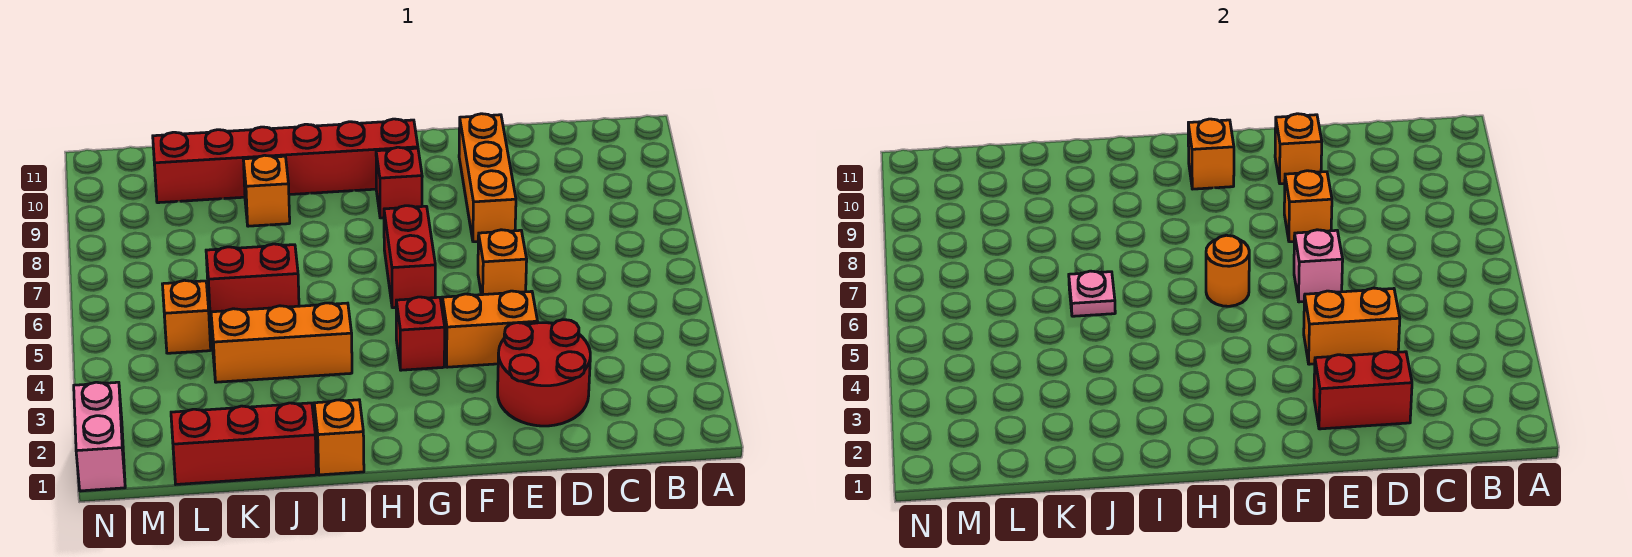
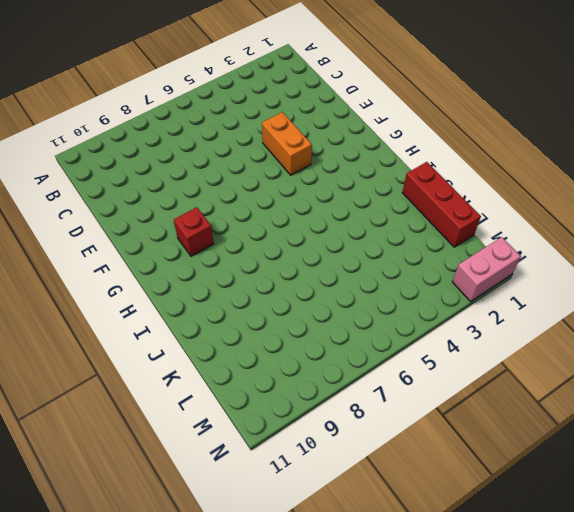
none -> red 2x2 round brick [498,320,590,426]
none -> orange 1x1 brick [478,230,527,295]
none -> orange 1x3 brick [459,114,516,242]

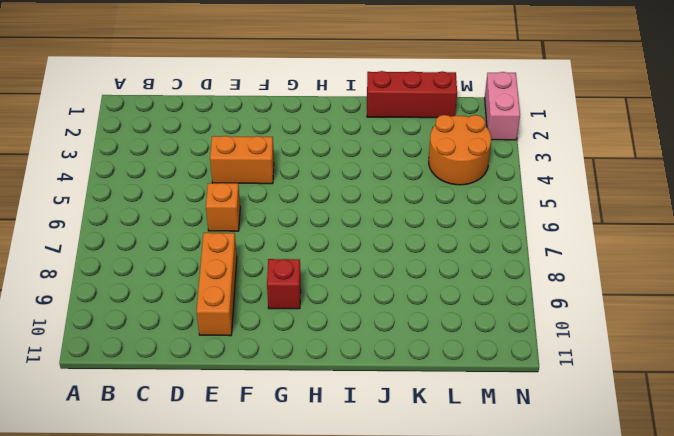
orange 2x2 round brick [429,115,491,185] -> none
none -> red 2x2 round brick [498,320,590,426]
none -> red 1x1 brick [396,297,445,370]
none -> red 1x2 brick [384,206,435,308]

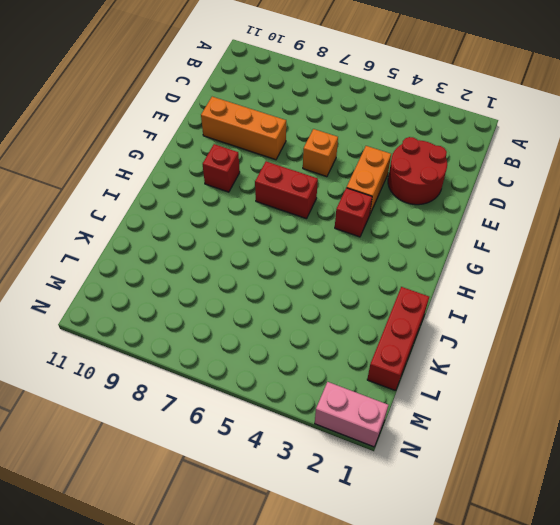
none -> red 1x6 brick [153,119,418,203]
none -> orange 1x1 brick [314,400,364,475]
none -> orange 1x3 brick [211,303,352,382]

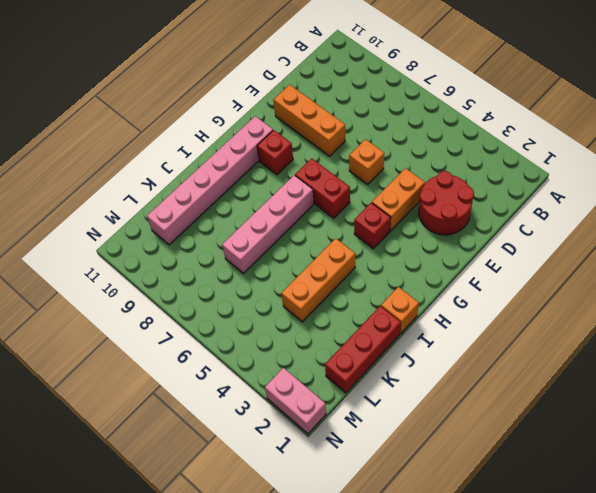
pink 1x6 brick [147,116,273,245] -> red 1x6 brick [153,119,418,203]
pink 1x4 brick [222,175,314,273] -> none
none -> red 1x2 brick [206,244,299,319]
none -> orange 1x1 brick [243,155,290,226]
none -> orange 1x1 brick [162,280,211,353]

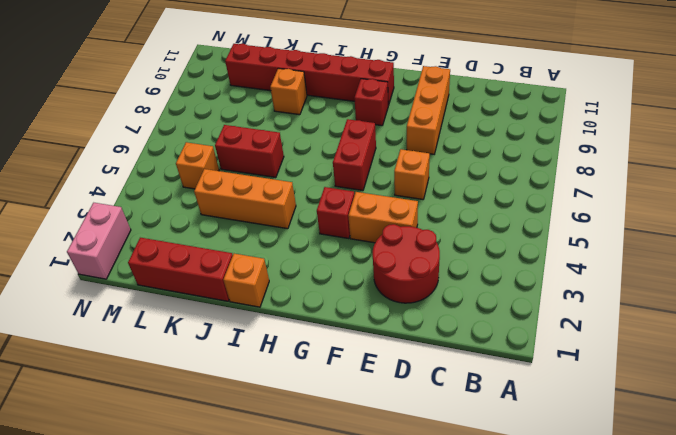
none -> red 1x2 brick [1314,352,1412,429]
none -> orange 1x2 brick [1304,288,1400,364]
none -> pink 1x1 brick [1294,230,1343,302]

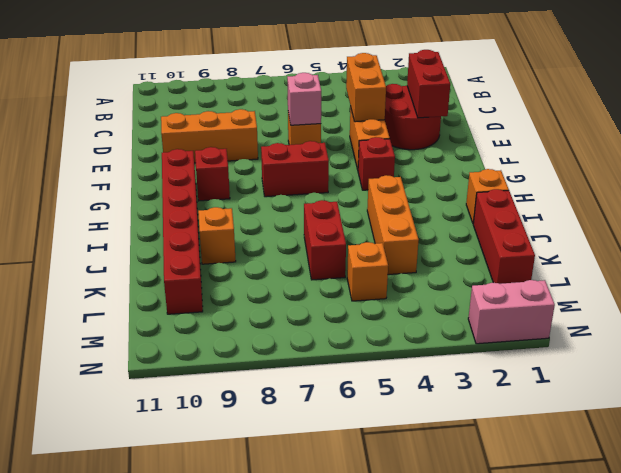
none -> orange 1x1 brick [1284,171,1332,242]
none -> orange 1x1 brick [1275,114,1322,184]
none -> orange 1x1 round brick [1206,235,1249,306]

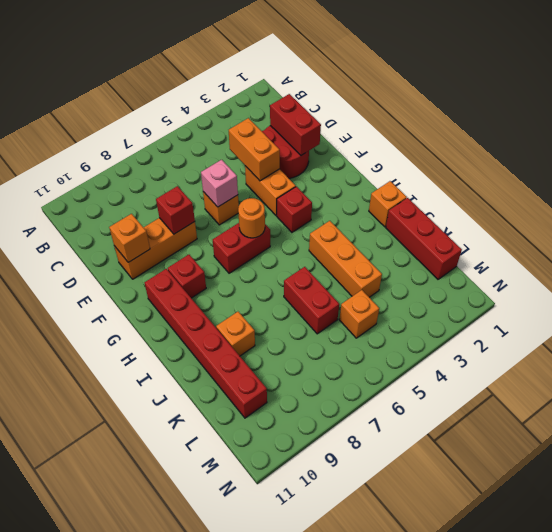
red 1x1 brick [156,186,195,234] -> orange 1x1 brick [1284,171,1332,242]
none -> pink 1x2 brick [74,382,125,491]
none -> orange 1x1 brick [1188,119,1234,189]
none -> pink 1x1 plate [1069,271,1115,316]

